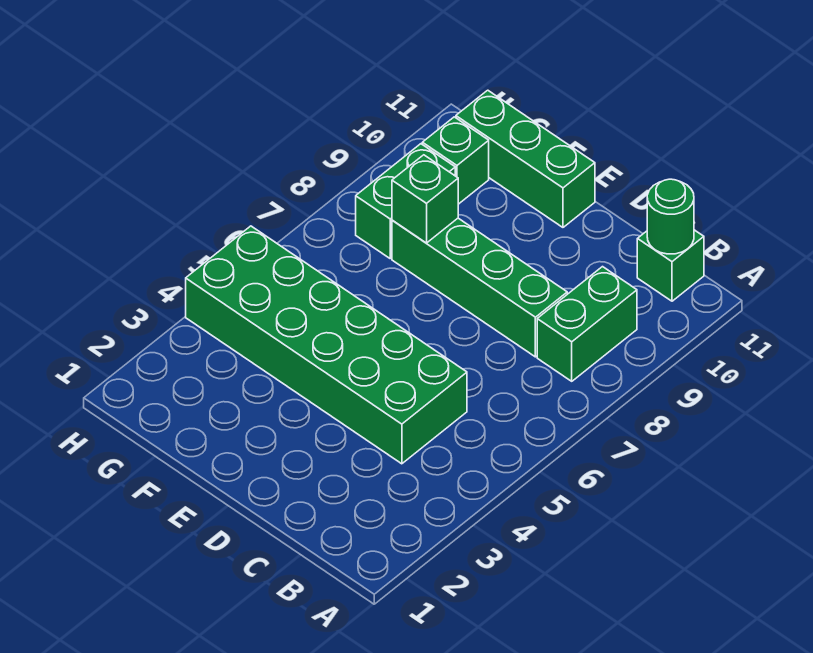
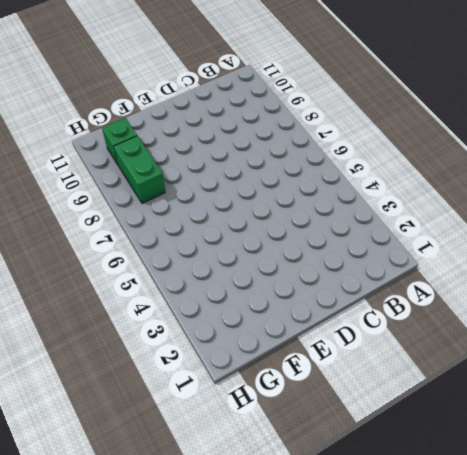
none -> green 1x2 brick [537,267,637,381]
none -> green 1x1 brick [637,230,704,301]

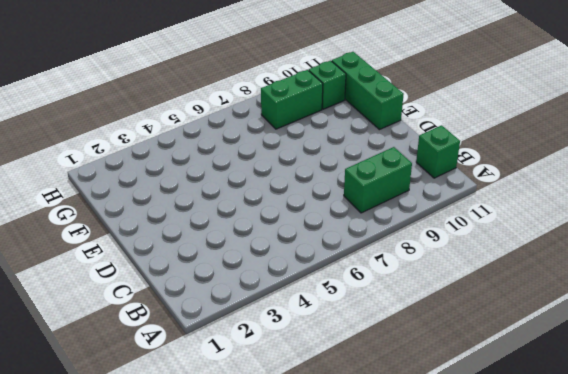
none -> green 2x6 brick [186,226,467,464]
none -> green 1x4 brick [392,218,567,357]

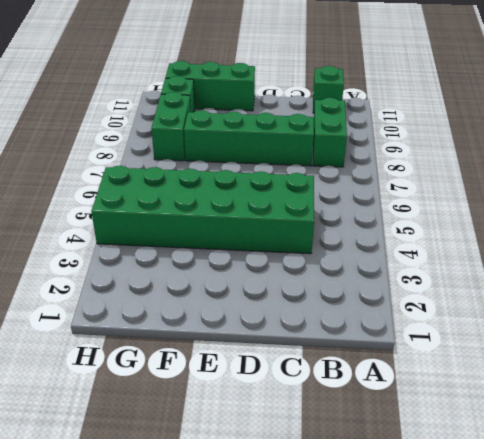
none -> green 1x1 round brick [647,179,694,254]
none -> green 1x1 brick [392,155,458,243]

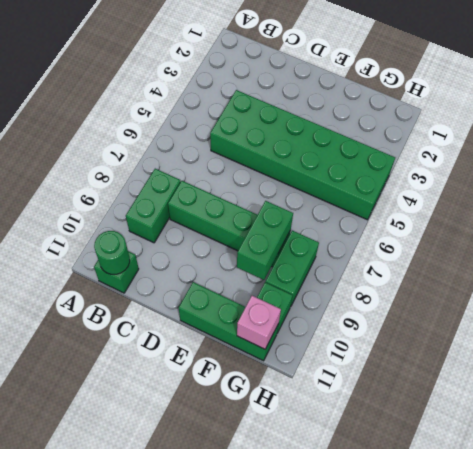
green 1x2 brick [237,201,293,280] -> green 1x1 brick [392,155,458,243]
pink 1x1 brick [237,296,281,349] -> none

